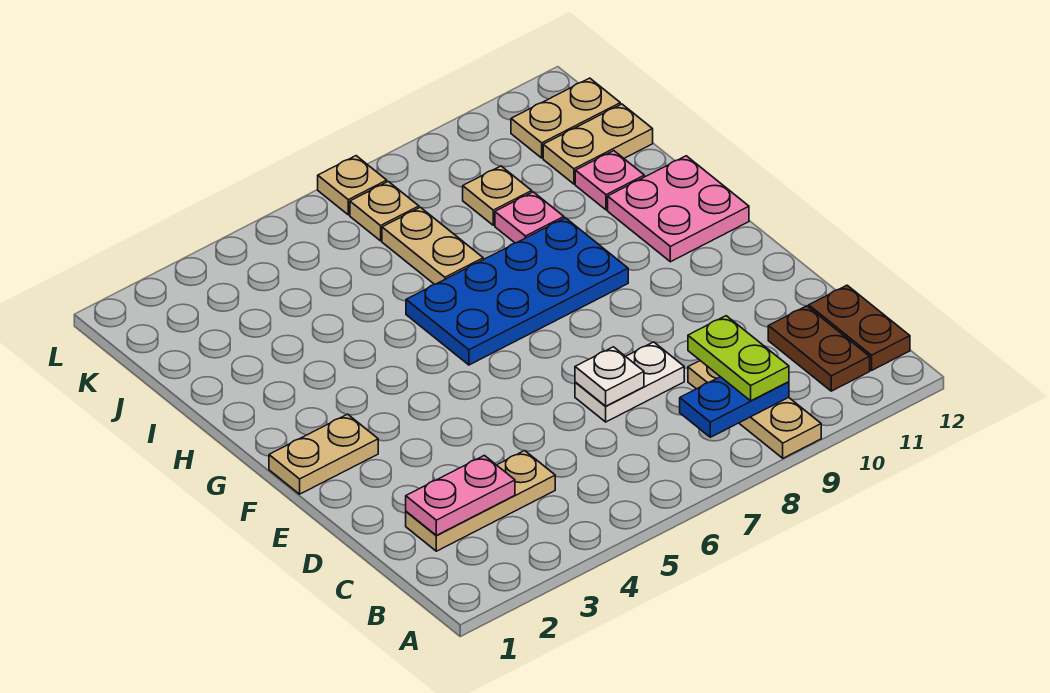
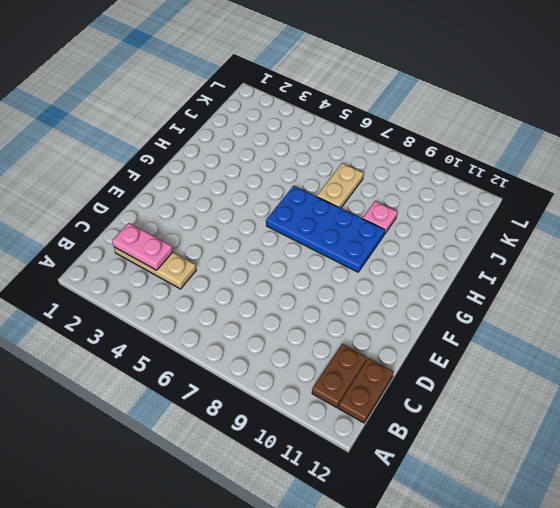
none -> tan 1x3 plate [688,361,821,458]
none -> white 1x2 plate [575,342,684,422]
none -> tan 1x2 plate [269,414,378,494]

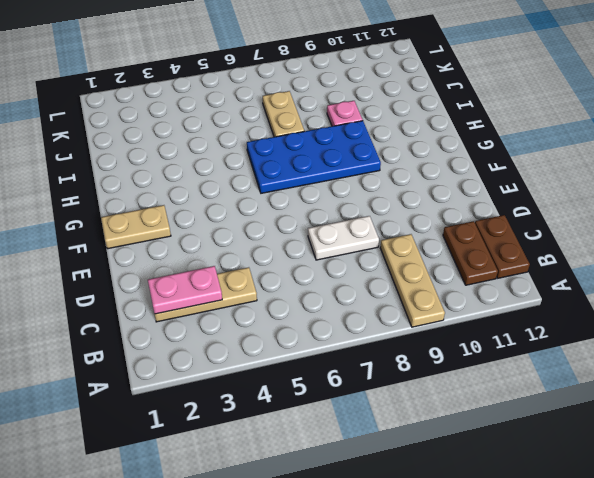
none -> pink 2x2 plate [608,156,749,262]
none -> pink 1x1 plate [575,151,644,210]
none -> tan 1x1 plate [463,166,532,225]

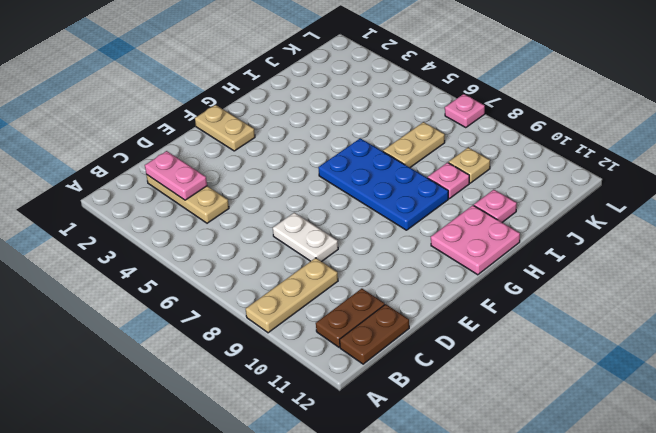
pink 1x1 plate [445,94,485,128] -> tan 1x1 plate [318,156,387,215]
none -> tan 1x2 plate [543,104,653,184]
none -> tan 1x1 plate [350,182,419,241]
none -> tan 1x2 plate [511,78,620,158]

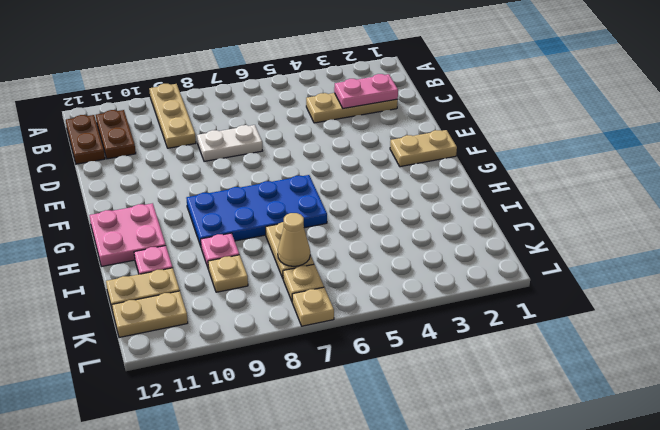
tan 1x1 cone [278,213,310,266] -> none
none -> blue 1x2 plate [680,377,789,437]
none -> white 1x1 plate [575,347,644,406]
none -> lime 1x2 plate [688,316,789,401]

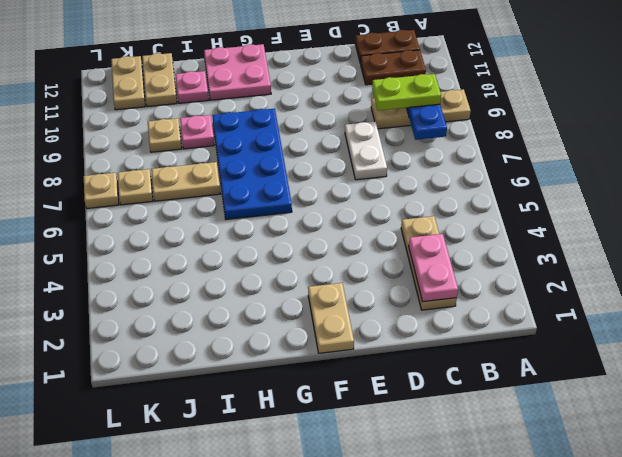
none -> white 1x1 plate [575,347,644,406]

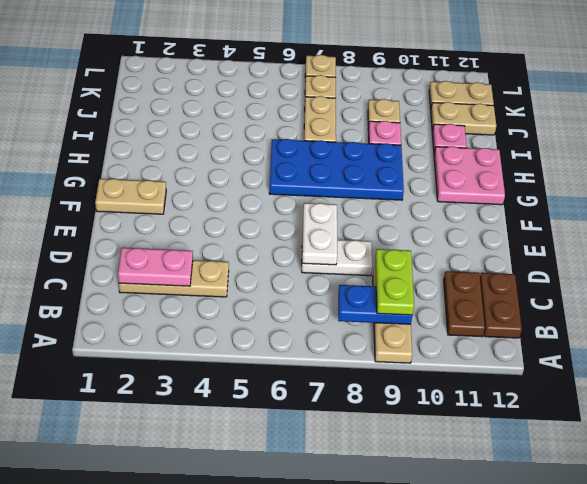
white 1x2 plate [302,203,337,265] -> white 1x1 plate [575,347,644,406]

